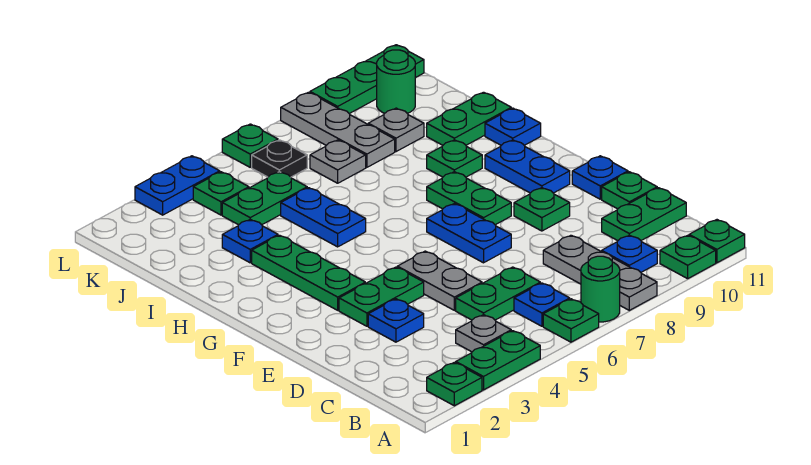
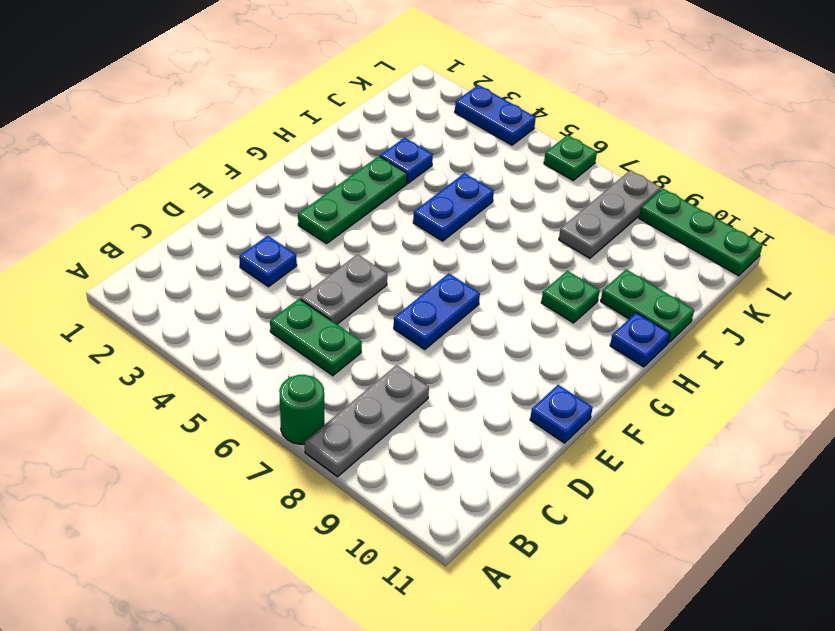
none -> green 1x1 plate [427,362,482,406]
none -> green 1x2 plate [456,331,540,390]
none -> green 1x1 plate [543,299,599,342]
none -> green 1x1 plate [660,235,716,279]

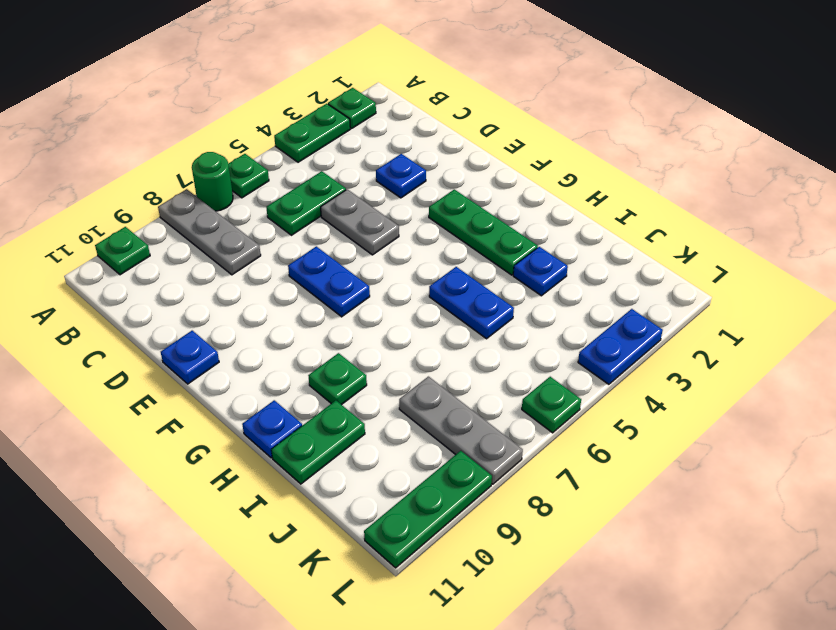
none -> green 1x1 plate [689,220,745,263]
none -> grey 1x1 plate [456,315,511,352]
none -> blue 1x1 plate [514,283,570,326]
none -> blue 1x1 plate [602,235,657,272]

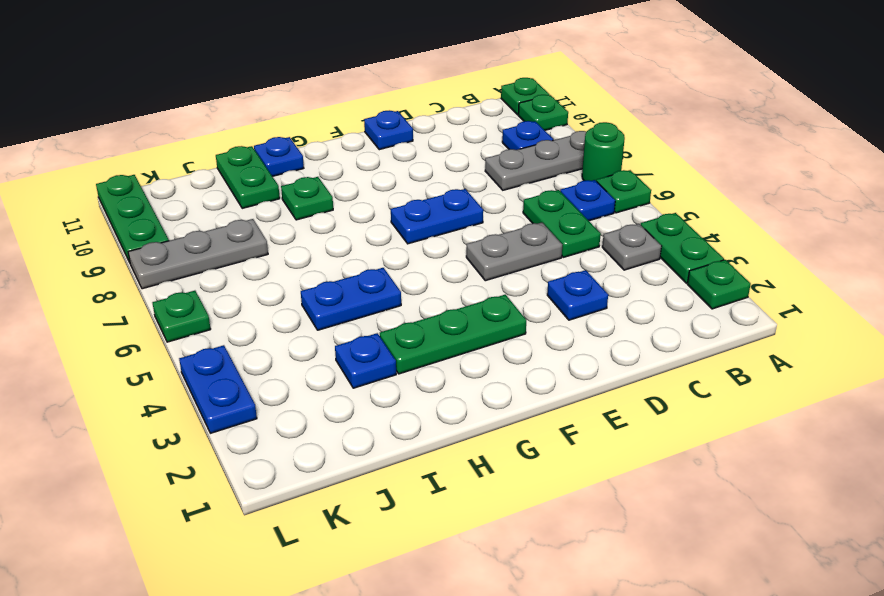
none -> green 1x2 plate [602,188,686,241]
none -> green 1x1 plate [602,172,657,209]
none -> green 1x2 plate [339,267,424,326]
none -> green 1x1 plate [514,188,570,231]

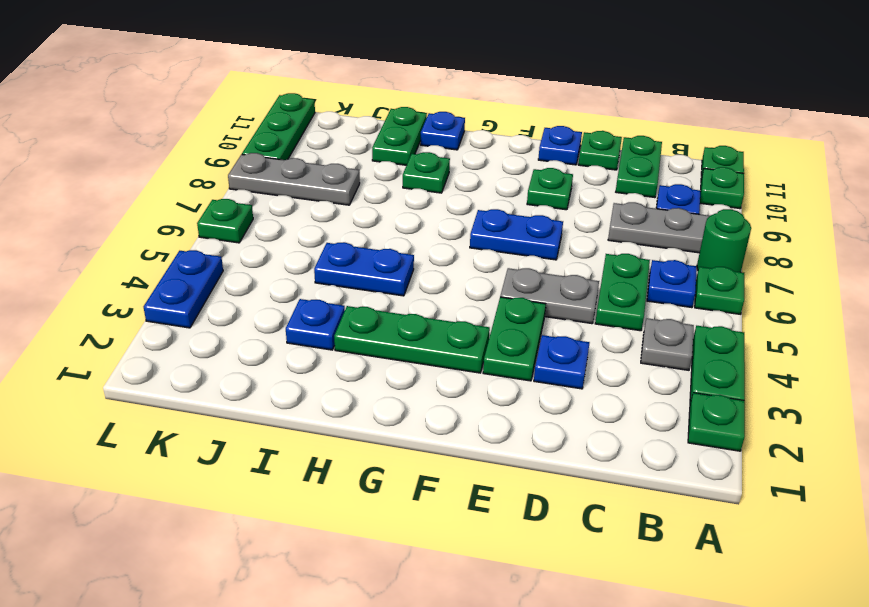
none -> green 1x2 plate [427,172,511,225]
none -> blue 1x2 plate [485,140,570,193]
none -> green 1x2 plate [222,172,307,225]
none -> grey 1x1 plate [310,140,366,183]

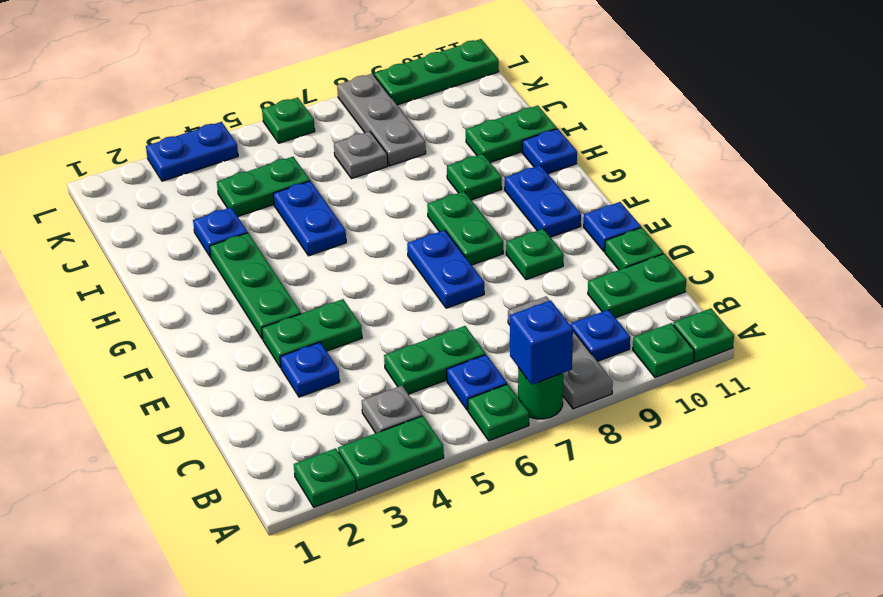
blue 1x1 brick [510,300,573,385] -> none
none -> grey 1x2 plate [397,251,482,310]
none -> grey 1x1 plate [368,108,424,152]
none -> green 1x1 plate [193,172,249,215]
none -> black 1x1 plate [252,140,307,177]

